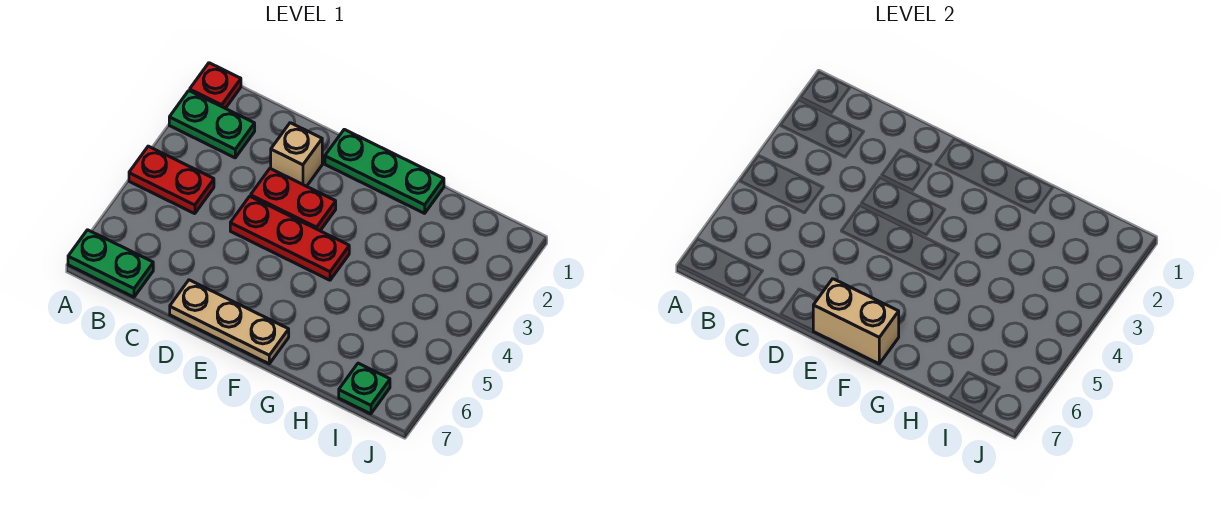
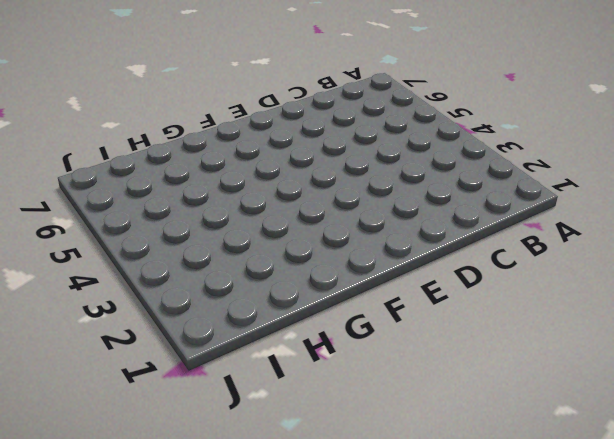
none -> red 1x1 plate [190,63,241,108]
none -> green 1x2 plate [169,91,255,158]

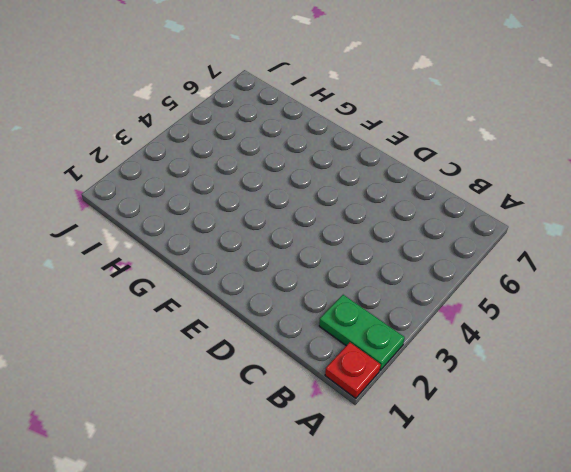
none -> red 1x2 plate [129,146,214,214]
none -> green 1x2 plate [68,230,153,297]

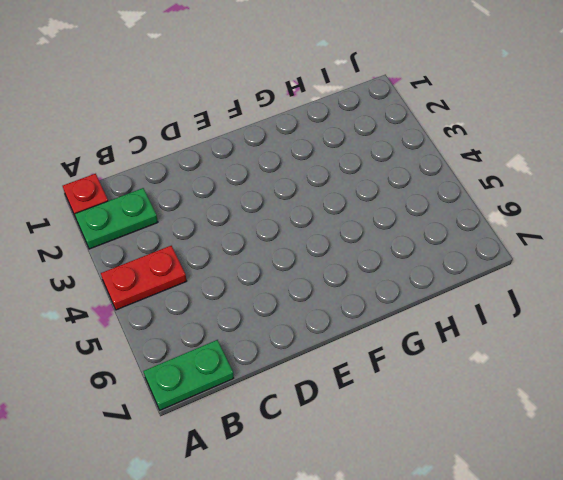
none -> tan 1x1 brick [271,123,322,186]
none -> red 1x2 plate [251,168,336,231]

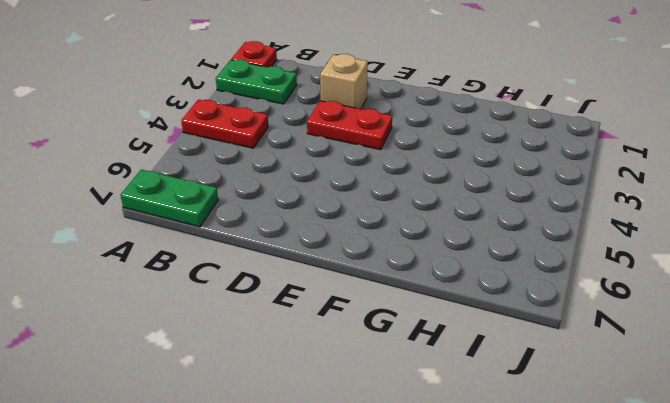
none -> red 1x3 plate [230,196,349,280]
none -> tan 1x3 plate [170,280,289,364]

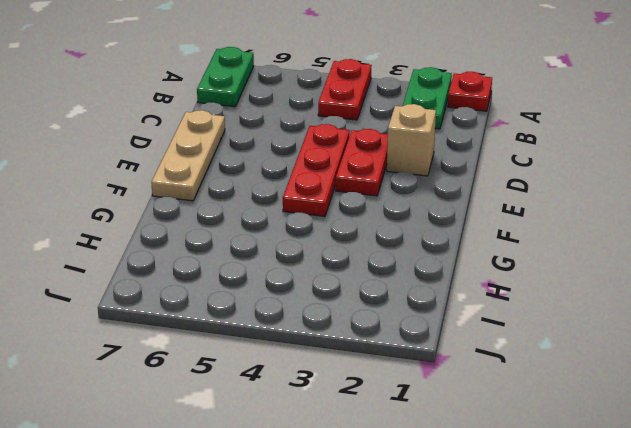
none -> green 1x3 plate [325,129,444,213]
none -> green 1x1 plate [339,363,390,414]

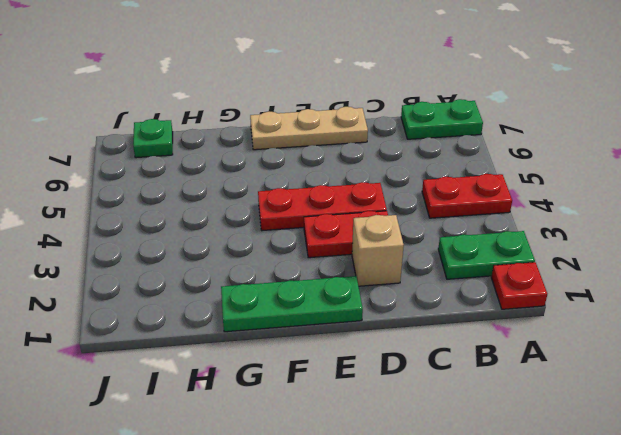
none -> tan 1x2 brick [813,279,899,364]

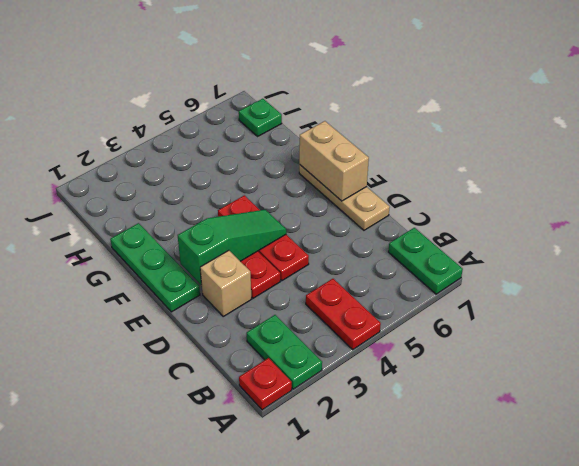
green 1x3 slope [178,210,286,284] -> none

